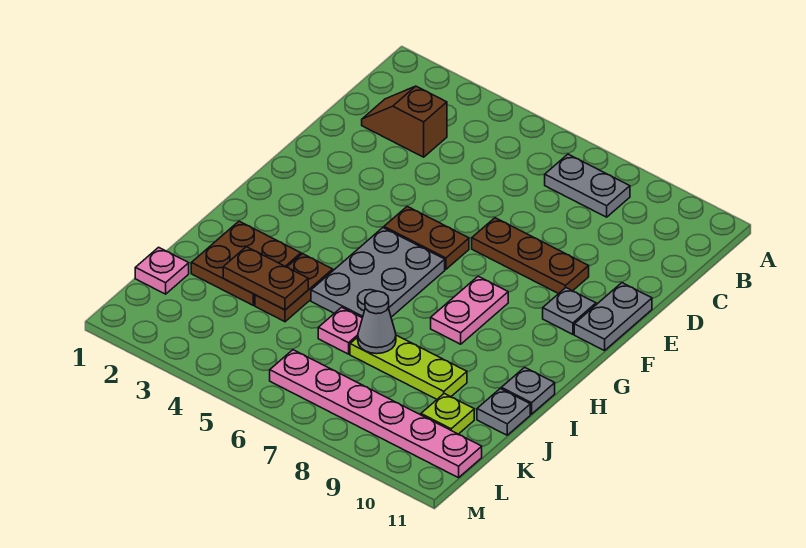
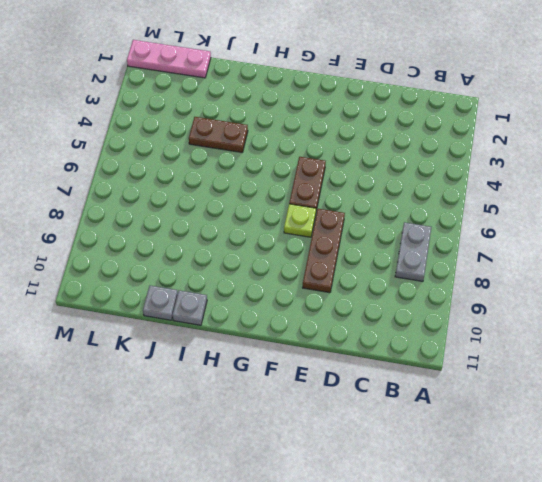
lime 1x1 plate [284,204,316,237] -> lime 1x1 plate moved to [421,393,474,434]
pink 1x3 plate [127,40,211,78] -> pink 1x1 plate [135,247,189,294]
none -> brown 1x2 slope [362,86,447,157]
none -> grey 1x2 plate [574,283,652,351]
none -> grey 1x1 plate [543,288,596,334]

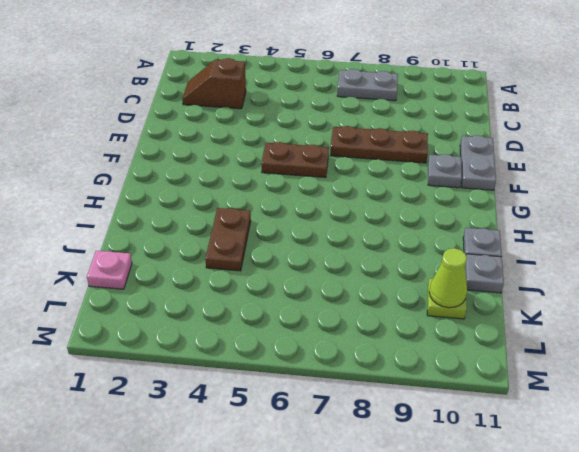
lime 1x1 cone [429,248,467,308] -> none
none -> grey 2x3 plate [311,228,445,318]
none -> pink 1x2 plate [431,276,508,344]
none -> brown 2x2 plate [191,221,301,305]

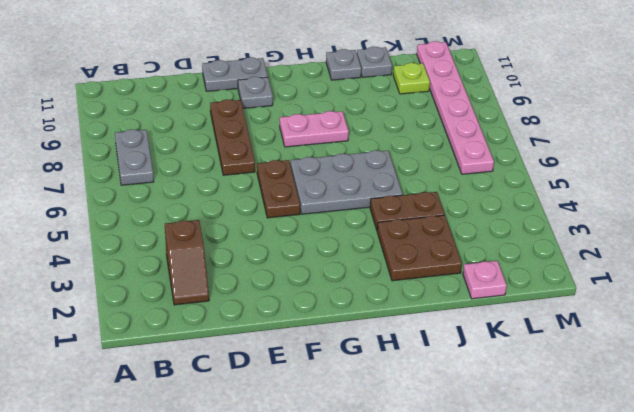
none -> pink 1x1 plate [318,307,362,354]
none -> lime 1x3 plate [350,335,467,399]
none -> brown 1x2 plate [223,247,308,310]

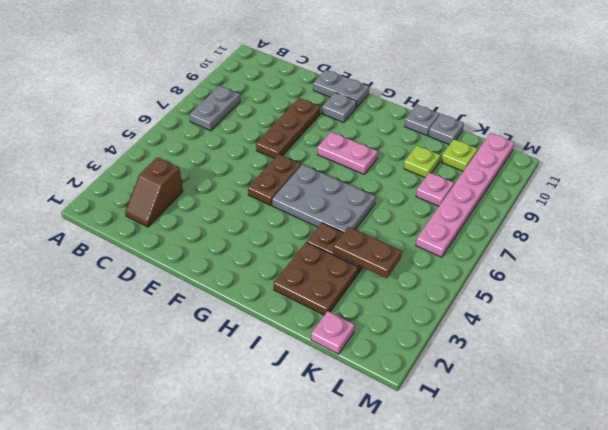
brown 1x2 plate [333,227,402,278] -> brown 1x2 plate turned to [223,247,308,310]
lime 1x1 plate [404,146,440,178] -> lime 1x3 plate [350,335,467,399]
pink 1x1 plate [416,173,454,206] -> pink 1x1 plate moved to [318,307,362,354]
none -> grey 1x1 cone [358,291,396,354]

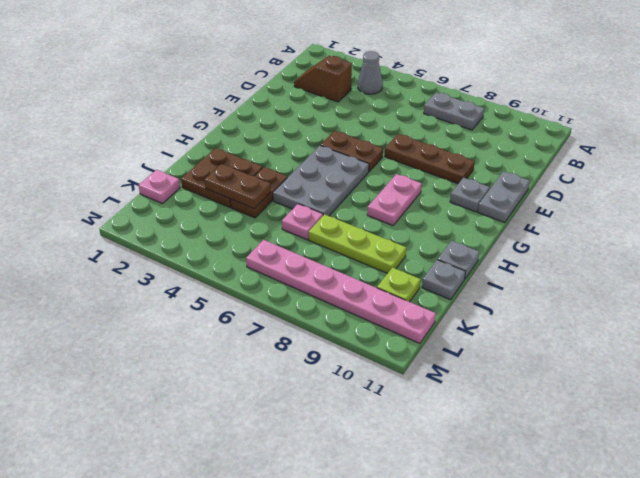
grey 1x1 cone [358,51,383,94] -> grey 1x1 cone moved to [358,291,396,354]

